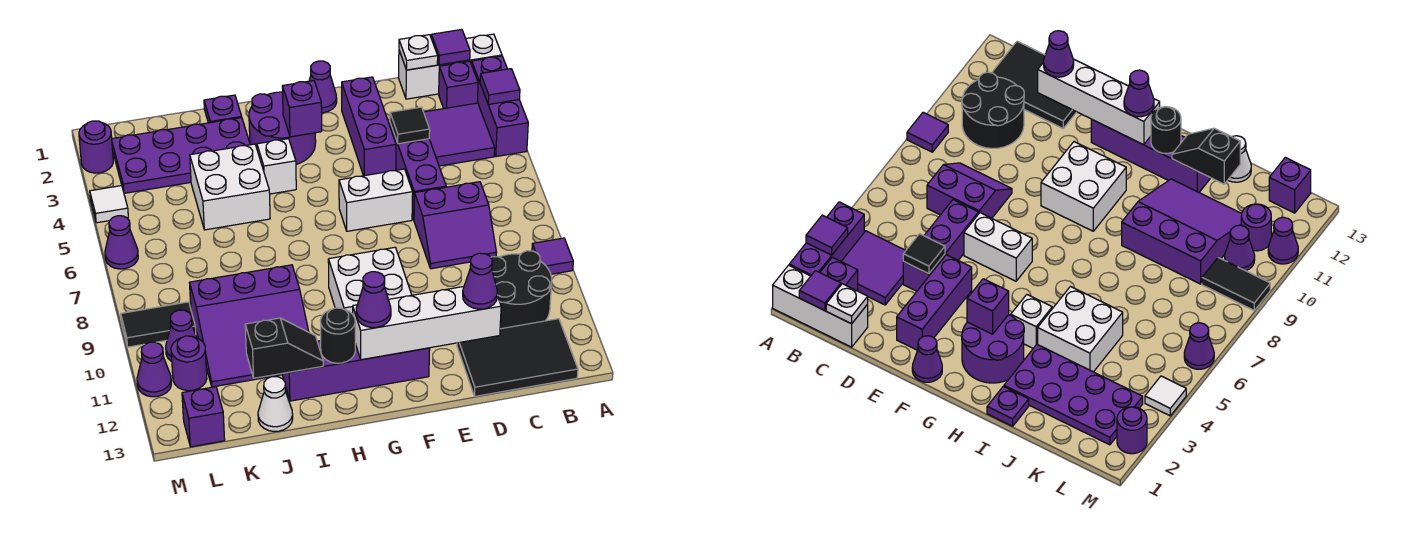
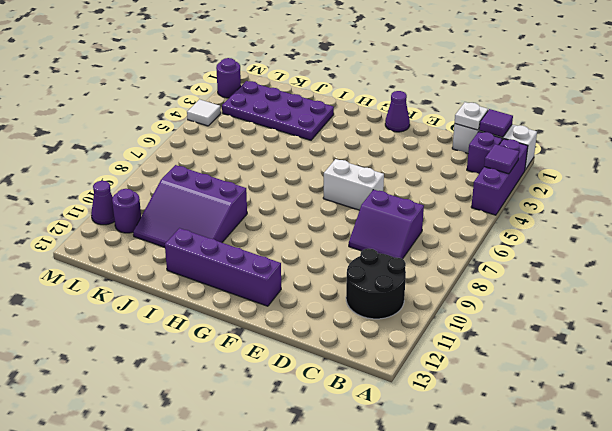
none -> purple 1x1 tile [532,238,573,274]
none -> purple 2x2 tile [424,103,495,166]
none -> black 2x3 tile [457,319,578,396]
none -> purple 1x3 brick [390,123,446,219]

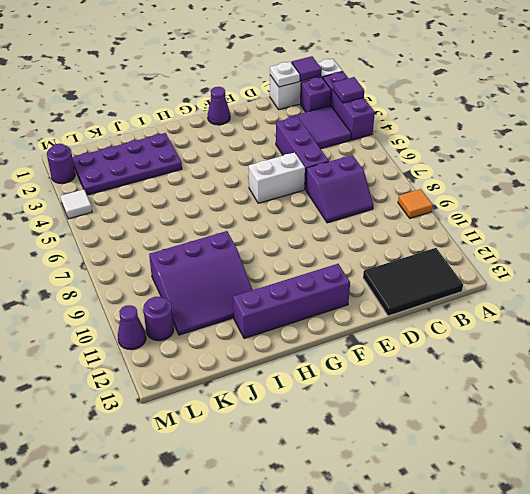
orange 1x1 tile [398,189,433,218] -> purple 1x1 tile [532,238,573,274]
none -> black 2x2 round brick [491,251,552,329]
none -> purple 1x3 brick [342,77,396,176]
none -> white 2x2 brick [328,247,412,314]
none -> purple 2x2 round brick [249,92,316,164]

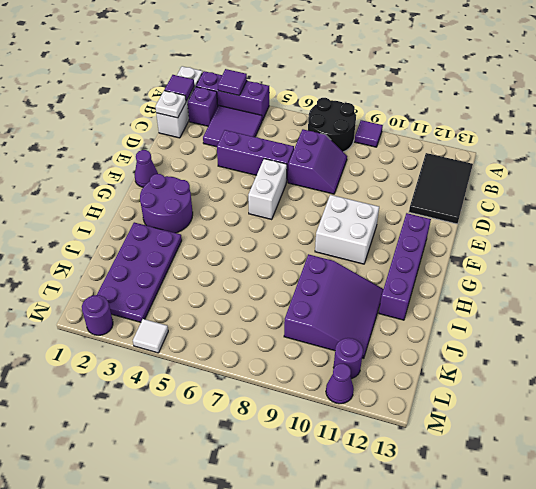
black 2x2 round brick [308,98,356,152] -> black 2x2 round brick moved to [491,251,552,329]
none -> purple 1x3 brick [342,77,396,176]
none -> white 1x1 brick [257,139,296,194]
none -> purple 1x1 plate [204,95,242,123]
none -> white 2x2 brick [190,144,270,230]

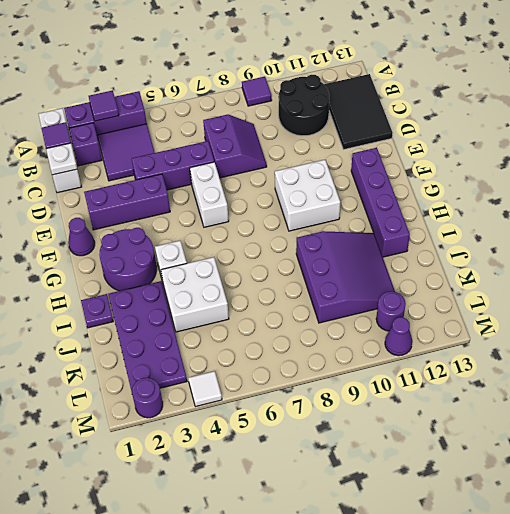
none -> white 1x1 cone [258,377,293,431]
none -> black 1x2 tile [121,302,196,347]
none -> purple 1x1 cone [166,310,197,361]
none -> purple 1x1 brick [182,387,225,447]

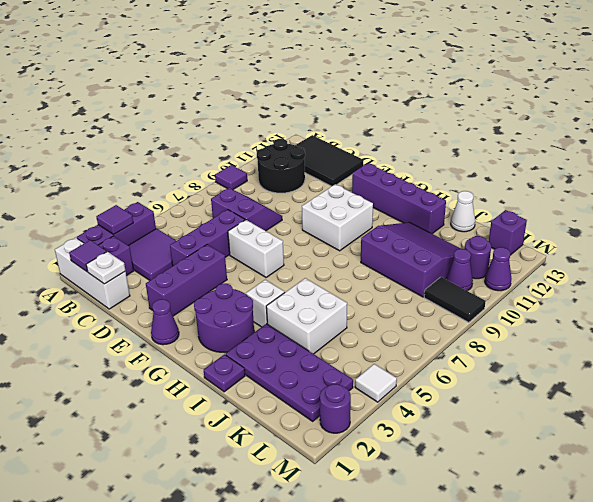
none -> purple 1x1 cone [105,216,138,269]
none -> black 1x1 tile [390,107,430,144]
none -> white 1x4 brick [353,287,501,360]
none -> purple 1x1 brick [282,81,322,137]

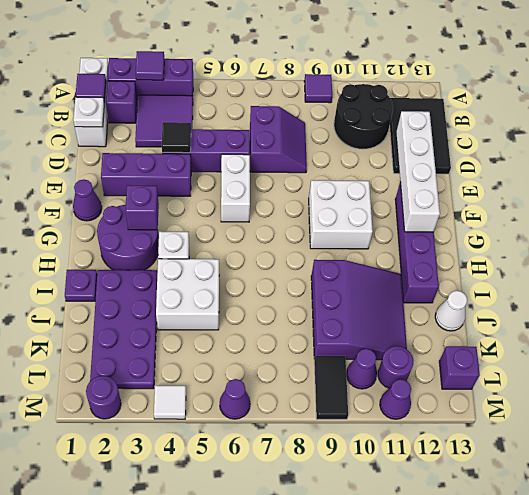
none -> black 1x1 round brick [320,308,355,363]
none -> black 1x2 slope [245,318,323,378]
none -> purple 1x1 cone [463,253,498,309]
none -> purple 1x1 cone [356,272,391,328]

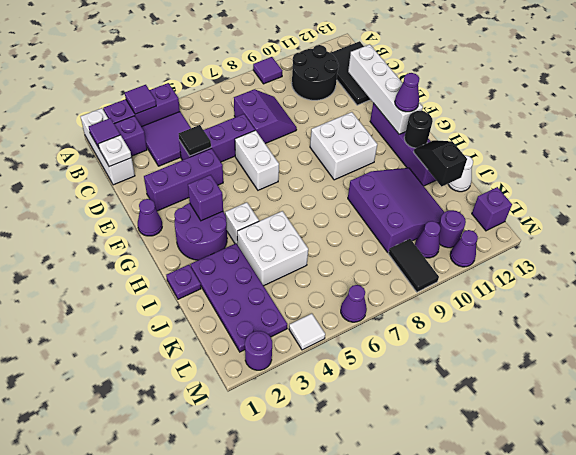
none -> purple 1x1 cone [463,253,498,309]

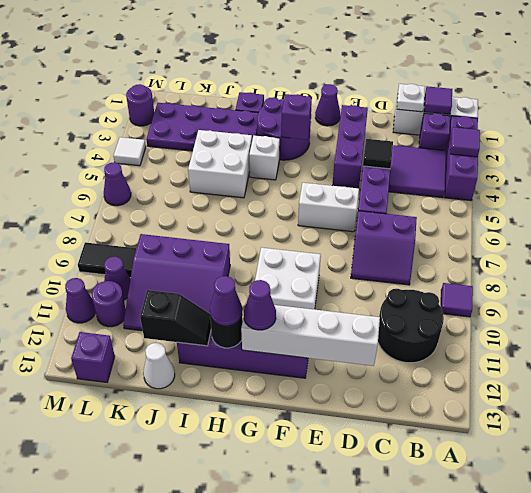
purple 1x1 cone [210,276,242,326] -> purple 1x1 cone moved to [463,253,498,309]
none -> black 2x3 tile [457,319,578,396]

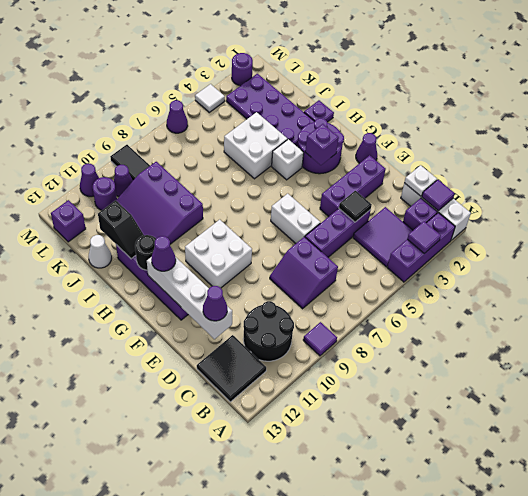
black 2x2 tile [197,335,266,402] -> black 2x3 tile [457,319,578,396]

